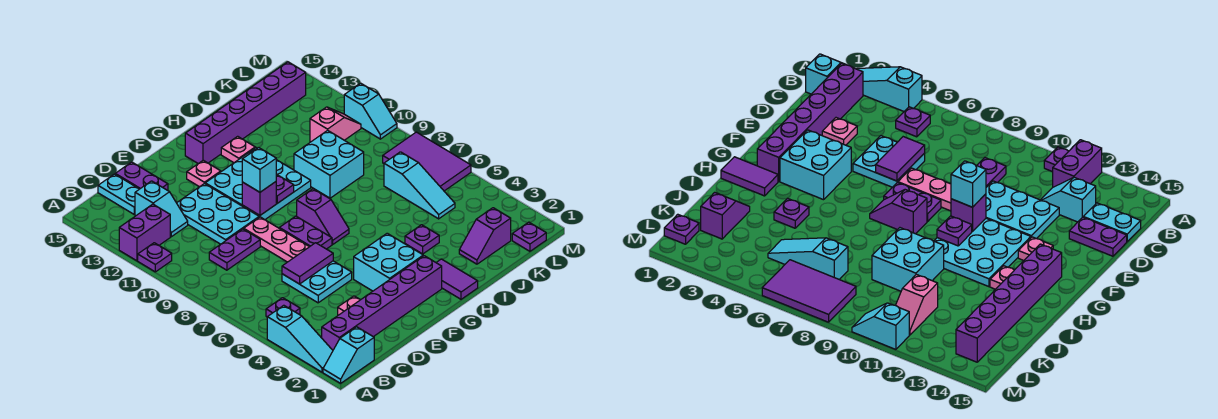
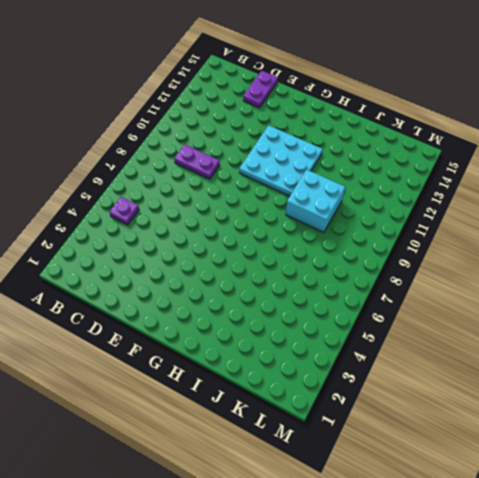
none -> cyan 1x2 slope [323,327,374,383]
none -> cyan 1x3 slope [267,305,333,372]
none -> purple 1x1 plate [138,243,172,272]
none -> purple 1x2 brick [119,204,170,261]

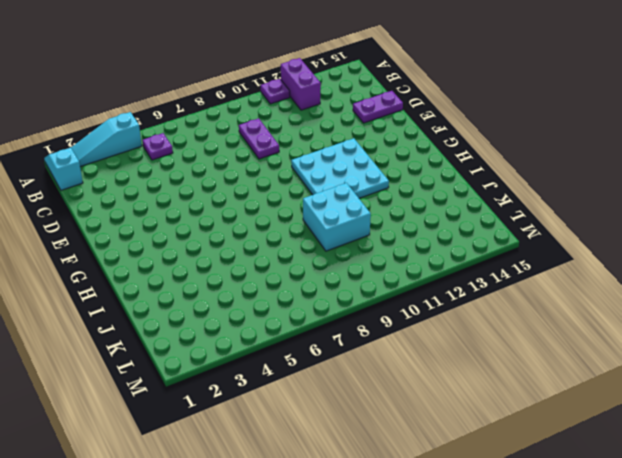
none -> purple 1x6 brick [322,256,442,350]
none -> cyan 1x2 slope [135,181,188,237]
none -> cyan 1x2 plate [98,174,139,214]
none -> pink 1x1 plate [338,296,360,315]

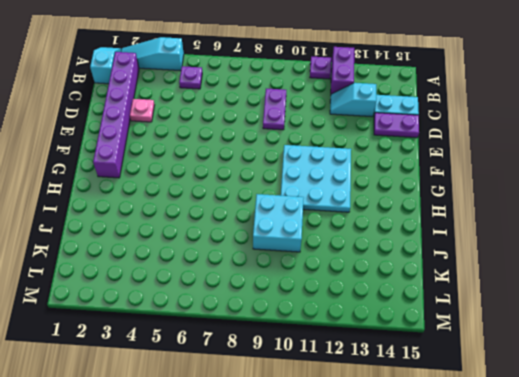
none -> cyan 2x2 plate [282,261,352,303]
none -> cyan 2x3 plate [177,183,259,244]
none -> pink 1x3 plate [244,217,309,262]
none -> cyan 2x2 brick [354,233,423,291]

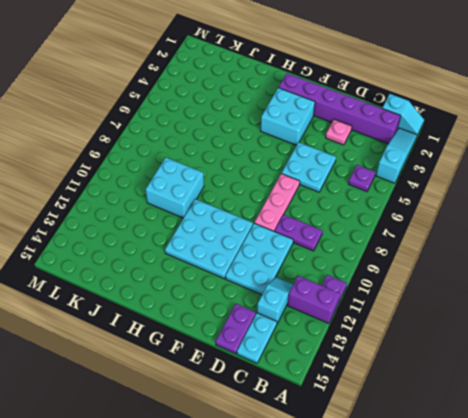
none -> purple 1x2 plate [279,216,332,249]
none -> pink 1x1 plate [187,160,221,187]
none -> purple 1x2 slope [297,189,349,244]
none -> purple 1x6 brick [185,62,306,164]

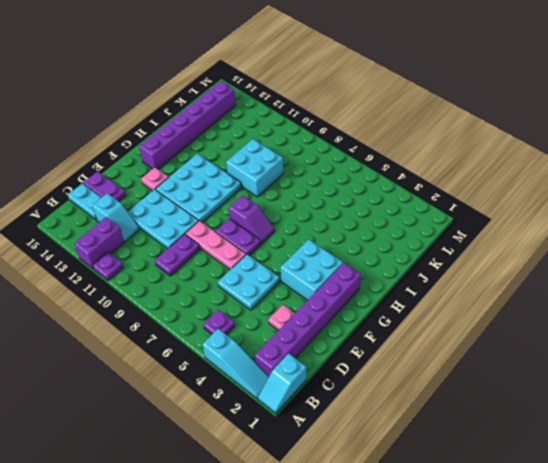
none -> purple 1x2 tile [436,259,478,299]
none -> pink 1x1 plate [221,136,255,163]
none -> purple 1x1 plate [405,225,439,254]
none -> purple 1x2 slope [459,208,511,264]

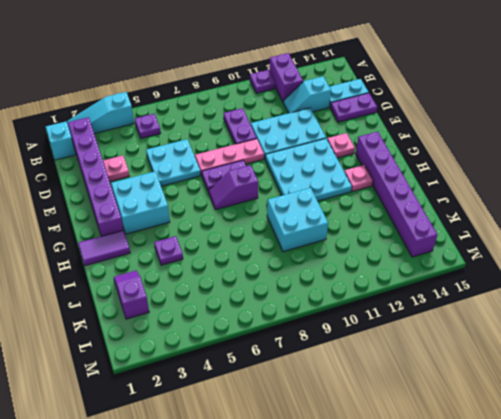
none -> cyan 1x3 slope [384,152,455,219]
none -> pink 1x2 slope [310,107,361,142]
none -> purple 1x1 plate [512,222,546,251]
none -> purple 2x3 tile [383,132,471,191]

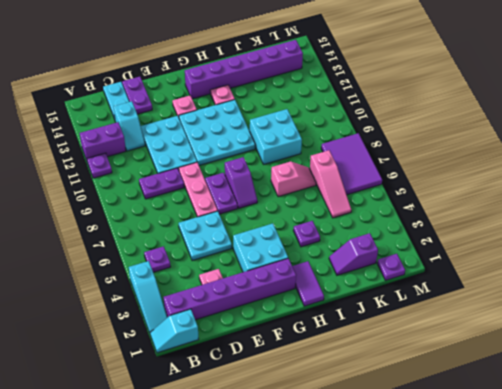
pink 1x2 slope [271,162,316,197] -> pink 1x2 slope moved to [310,107,361,142]
pink 1x3 slope [310,150,351,218] -> cyan 1x3 slope [384,152,455,219]
none -> cyan 1x2 slope [344,83,397,139]
none -> purple 1x2 tile [282,243,333,284]
none -> purple 1x1 brick [242,182,276,215]
none -> purple 1x1 plate [276,174,294,203]

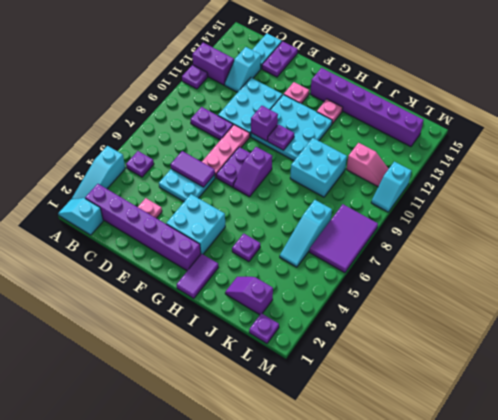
none -> cyan 1x1 brick [242,148,276,192]

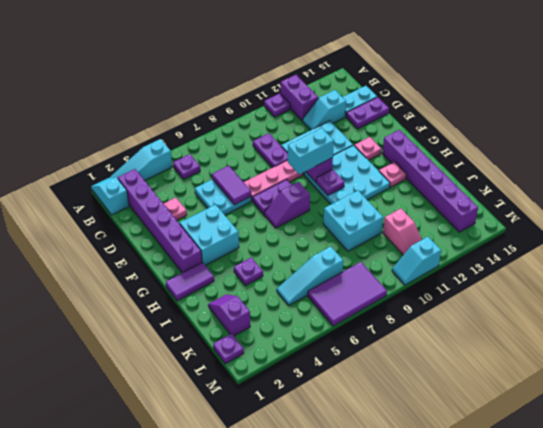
cyan 1x2 brick [288,128,334,174] -> cyan 1x1 brick [242,148,276,192]

